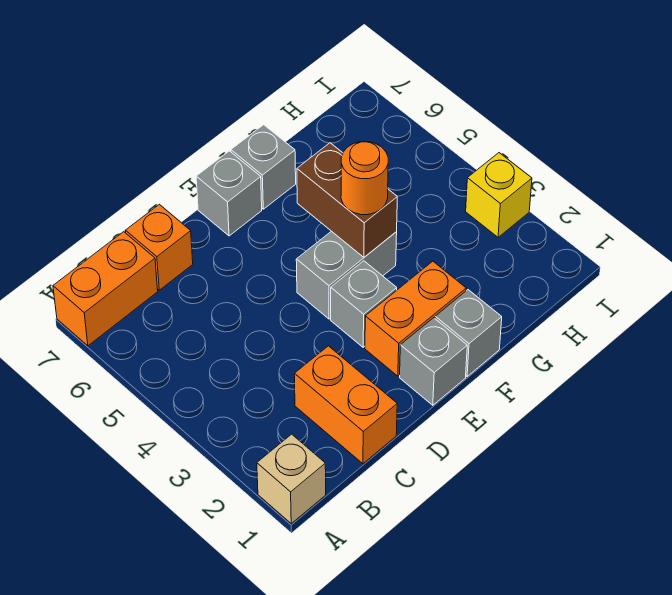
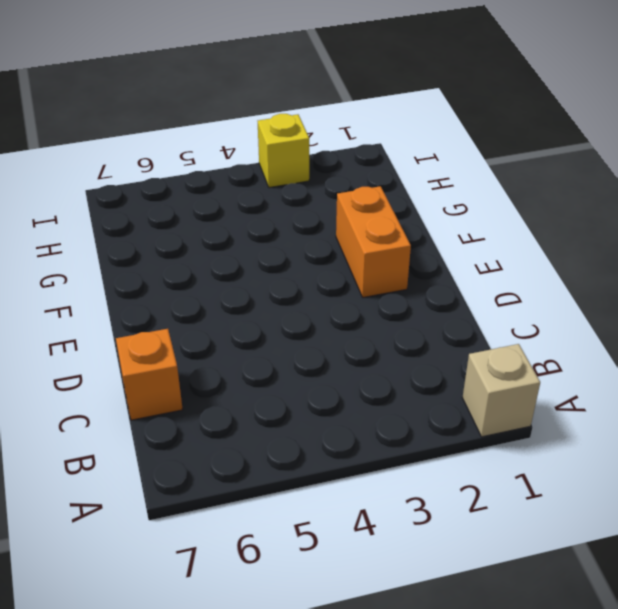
none -> orange 1x2 brick [53,232,158,346]
none -> orange 1x2 brick [294,346,397,464]
none -> grey 1x1 brick [400,318,467,405]

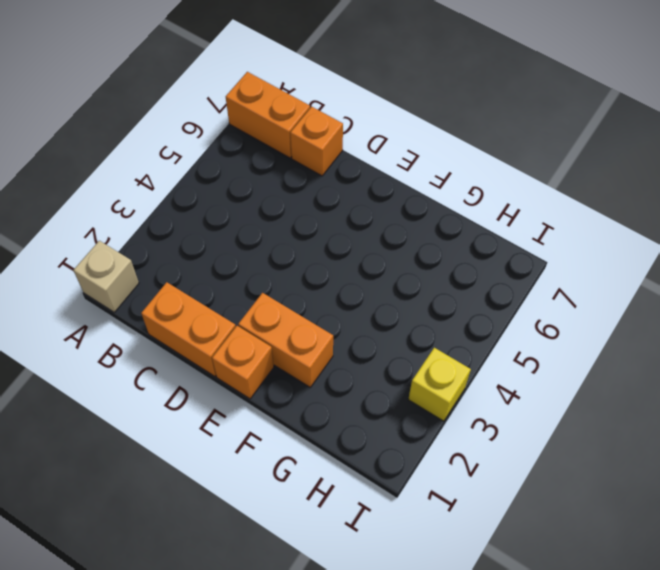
orange 1x2 brick [141,282,236,376] -> orange 1x2 brick turned to [294,346,397,464]
orange 1x1 brick [212,326,274,399] -> grey 1x1 brick [400,318,467,405]
none -> grey 1x1 brick [331,261,397,347]
none -> grey 1x2 brick [296,231,397,319]
none -> grey 1x1 brick [196,151,262,236]

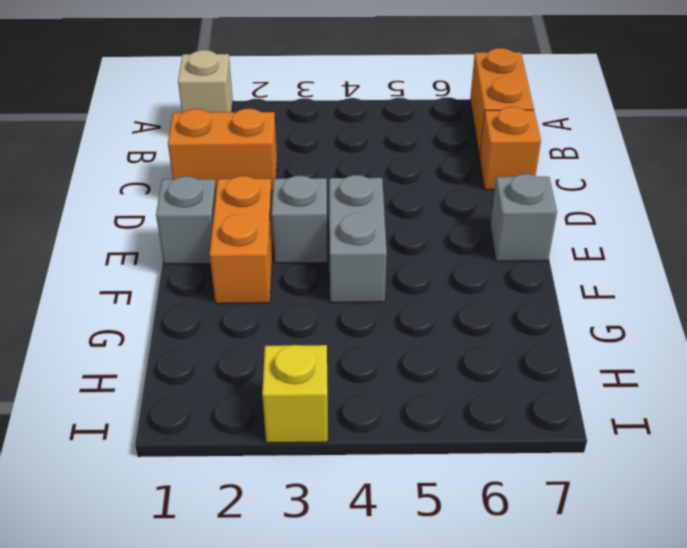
none -> grey 1x1 brick [435,290,502,377]
none -> grey 1x1 brick [231,125,296,209]
none -> brown 1x2 brick [297,143,397,257]

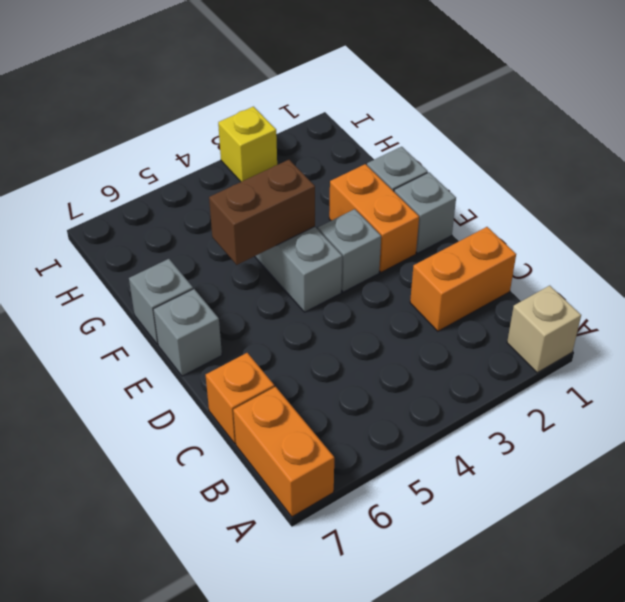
none -> orange 1x1 round brick [341,142,388,215]

